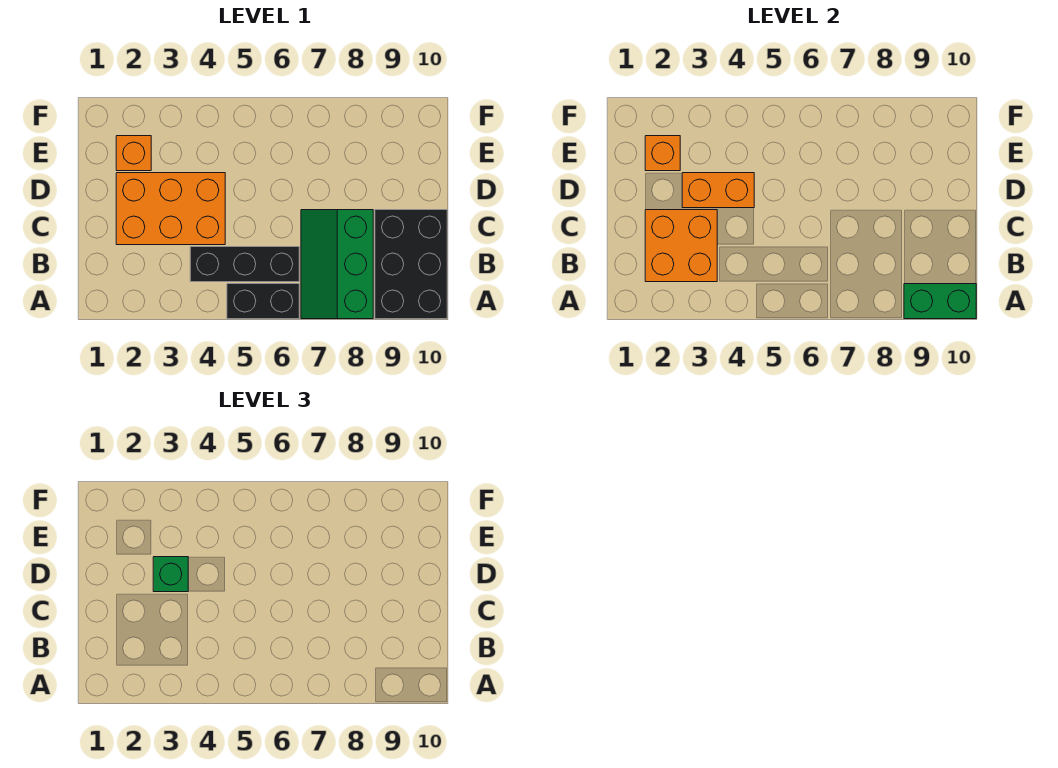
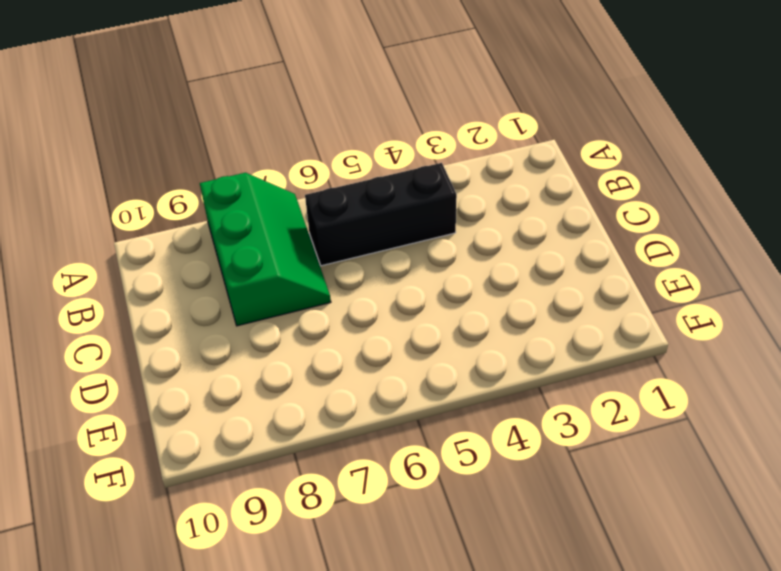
none -> black 1x2 brick [227,284,299,319]
none -> black 2x3 brick [375,210,447,319]

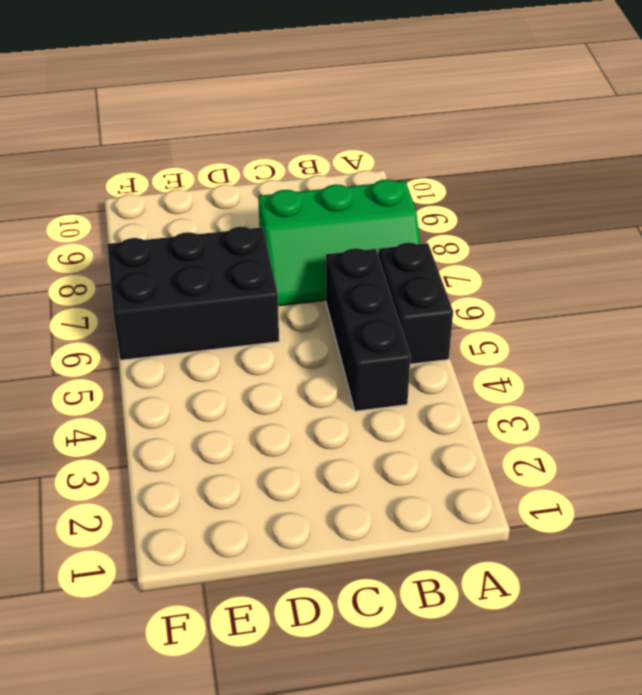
black 2x3 brick [107,227,279,360] -> black 2x3 brick moved to [375,210,447,319]
none -> orange 2x3 brick [116,173,225,245]
none -> orange 1x1 brick [116,136,151,171]

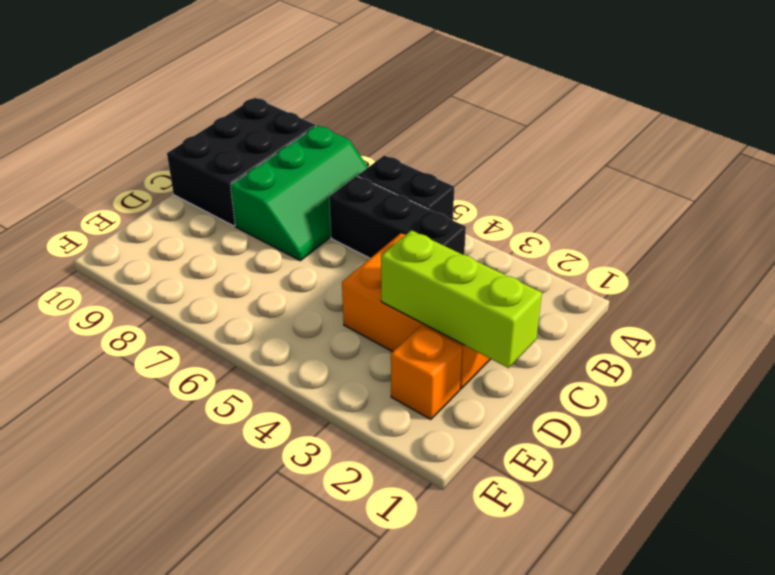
lime 1x3 brick [381,230,542,368] -> orange 1x2 brick [682,173,754,208]
none -> green 1x2 brick [904,284,976,319]
none -> orange 2x2 brick [645,210,717,282]

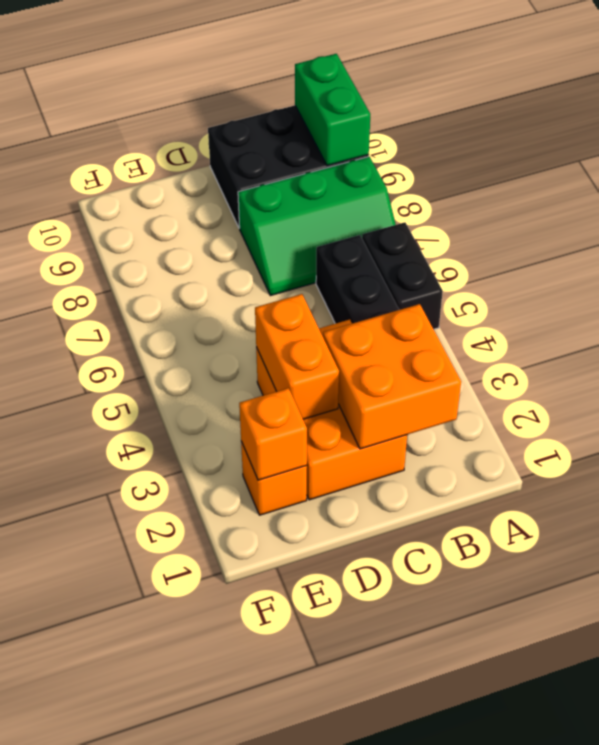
none -> green 1x1 brick [153,557,188,592]

